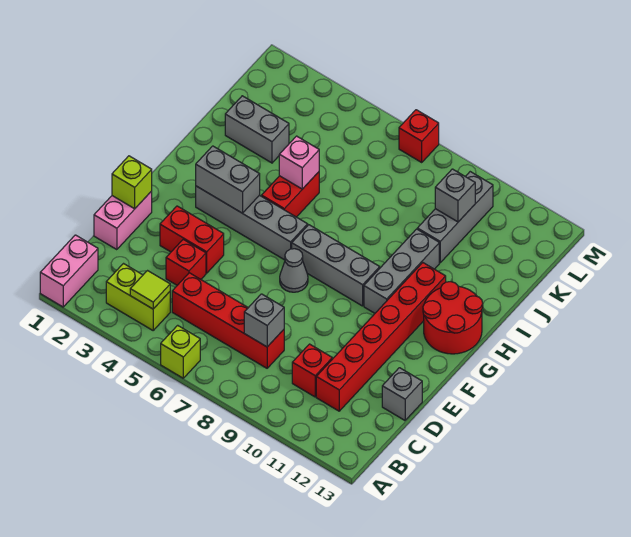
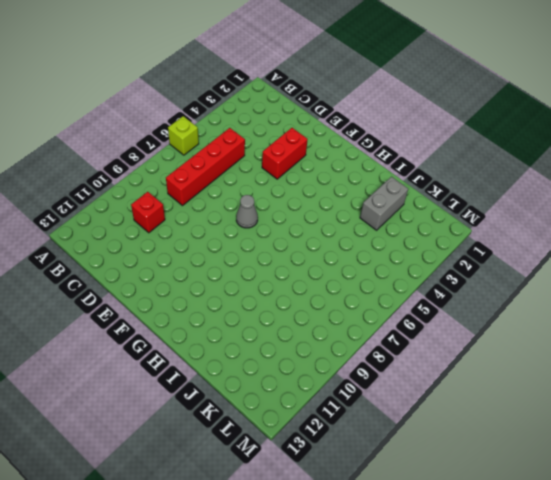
none -> pink 1x2 brick [40,235,98,307]
none -> lime 1x2 brick [106,264,170,330]
none -> red 1x6 brick [316,263,446,411]

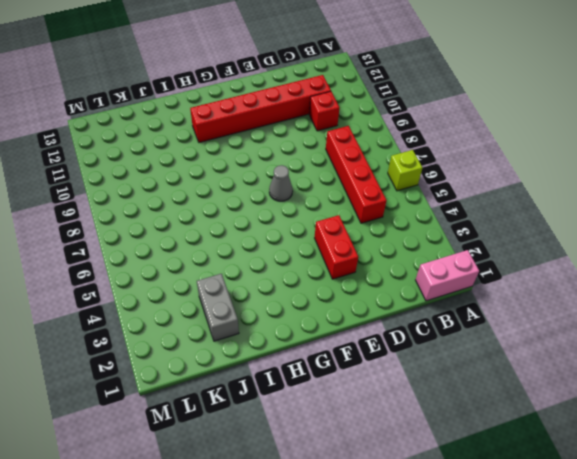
none -> lime 1x2 brick [106,264,170,330]
none -> pink 1x2 brick [94,191,152,250]
none -> red 1x1 brick [166,240,206,285]

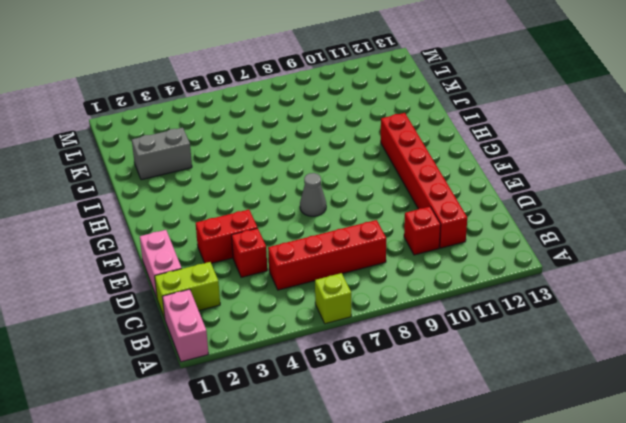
lime 1x2 brick [155,262,220,318] -> lime 1x2 brick moved to [106,264,170,330]
none -> grey 1x1 brick [382,368,422,420]
none -> grey 1x4 brick [196,186,308,260]
none -> grey 1x3 brick [292,225,380,306]

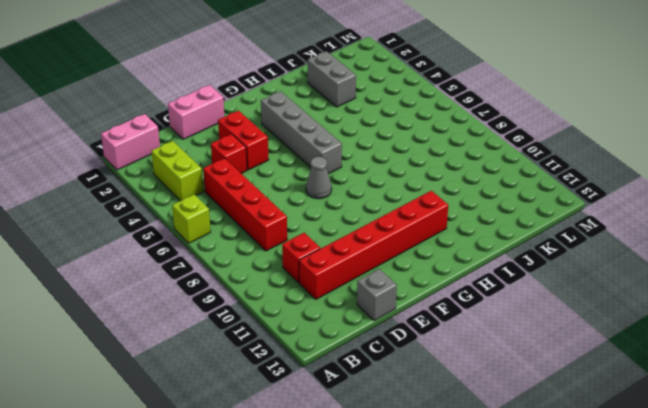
none -> grey 1x3 brick [292,225,380,306]
none -> grey 1x3 brick [364,229,439,313]
none -> red 2x2 round brick [423,282,483,354]

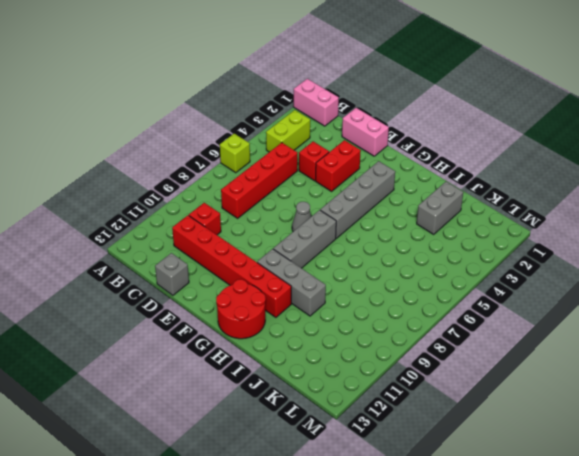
none -> red 1x2 brick [262,172,319,217]
none -> grey 1x3 brick [417,172,493,263]
none -> red 1x1 brick [399,110,439,162]

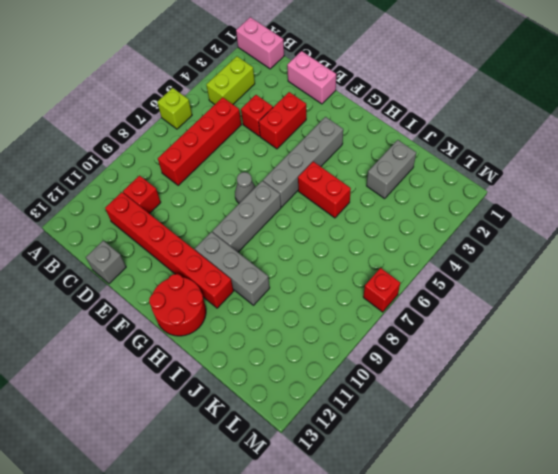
none -> grey 1x3 brick [417,172,493,263]
none -> lime 1x1 tile [130,271,170,309]
none -> grey 1x1 brick [244,294,284,347]

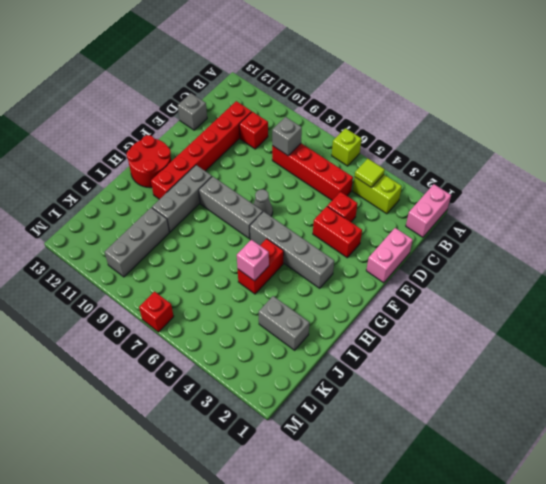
none -> lime 1x1 brick [112,156,152,209]
none -> grey 1x2 brick [196,146,260,213]
none -> grey 1x1 brick [435,169,475,222]

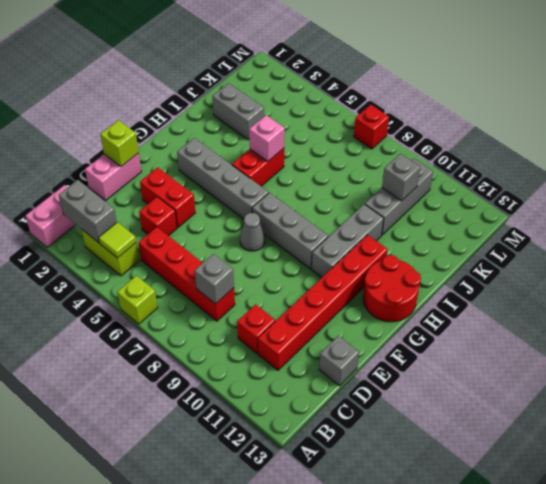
grey 1x2 brick [59,180,117,243] -> grey 1x2 brick moved to [196,146,260,213]

